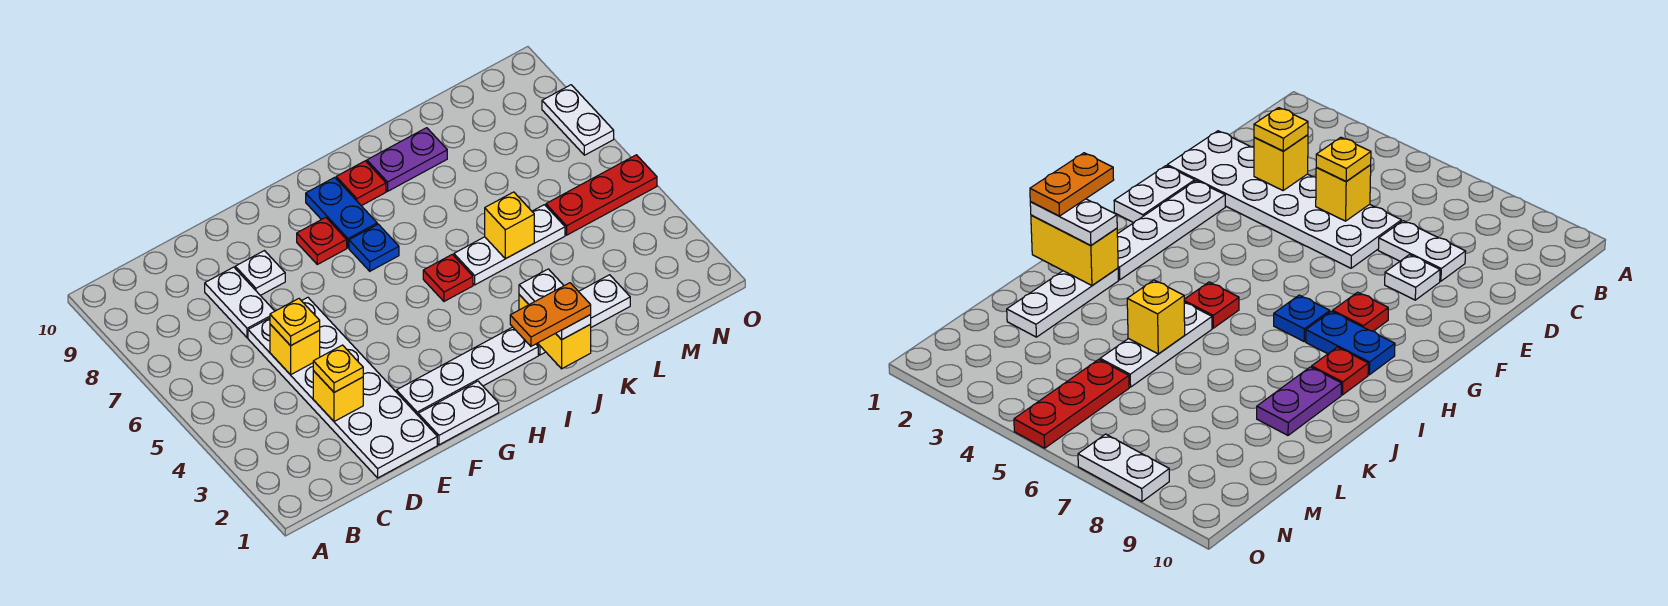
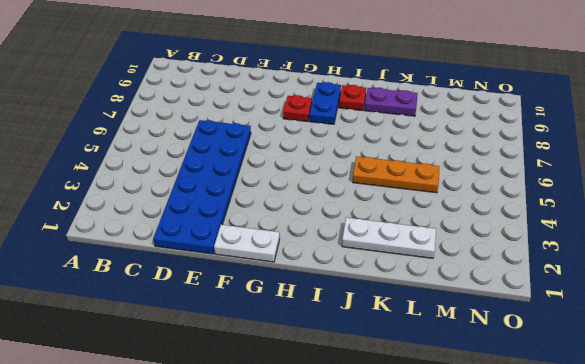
blue 2x6 plate [153,120,251,254] -> white 2x6 plate [248,297,437,478]
orange 1x3 plate [353,156,440,193] -> white 1x3 plate [454,205,565,285]
none -> white 1x2 plate [205,267,275,338]
none -> white 1x1 plate [235,251,285,295]
none -> white 1x4 plate [396,327,538,415]

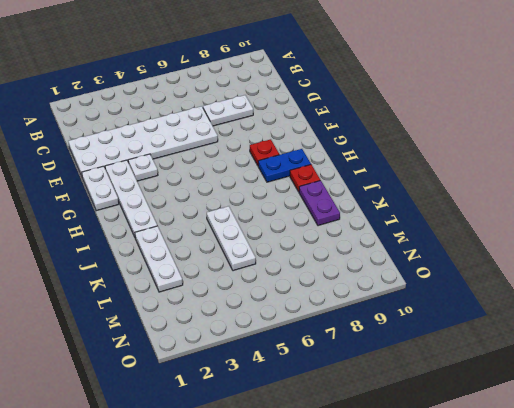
white 1x1 plate [128,154,158,181] -> white 1x1 plate moved to [235,251,285,295]
none -> blue 1x1 plate [349,224,399,271]
none -> red 1x1 plate [423,254,473,301]
none -> red 1x3 plate [546,155,657,235]

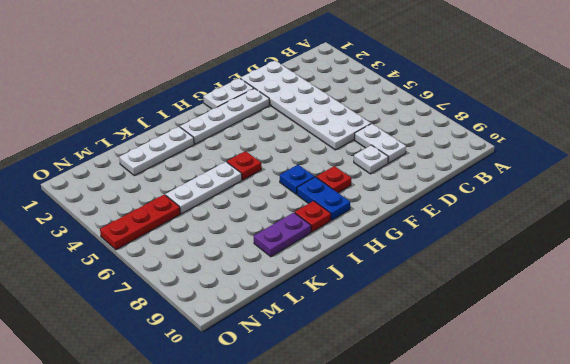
none -> white 1x2 plate [542,85,614,155]
none -> yellow 1x1 brick [313,371,363,421]
none -> yellow 1x1 brick [270,324,320,375]

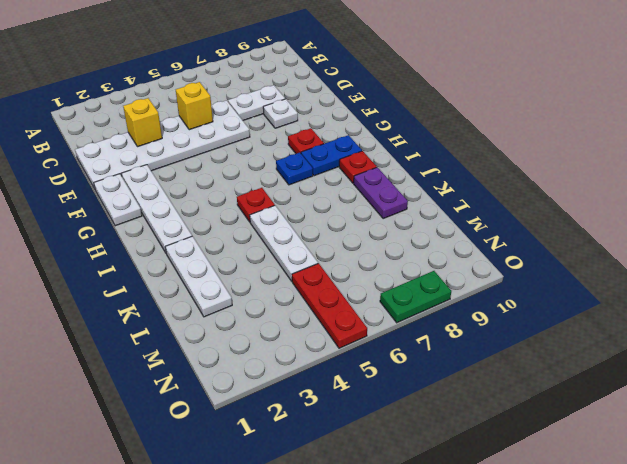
green 1x2 plate [380,271,451,323] -> white 1x2 plate [542,85,614,155]
none -> yellow 1x2 brick [519,295,591,369]
none -> yellow 1x1 brick [485,192,534,259]
none -> yellow 1x1 plate [313,345,363,392]

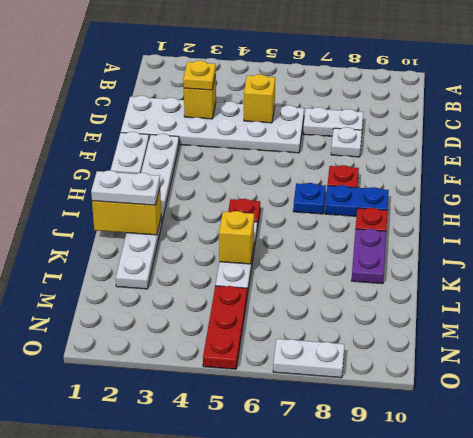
none -> yellow 1x1 plate [270,299,320,346]
none -> orange 1x2 plate [510,283,591,346]

